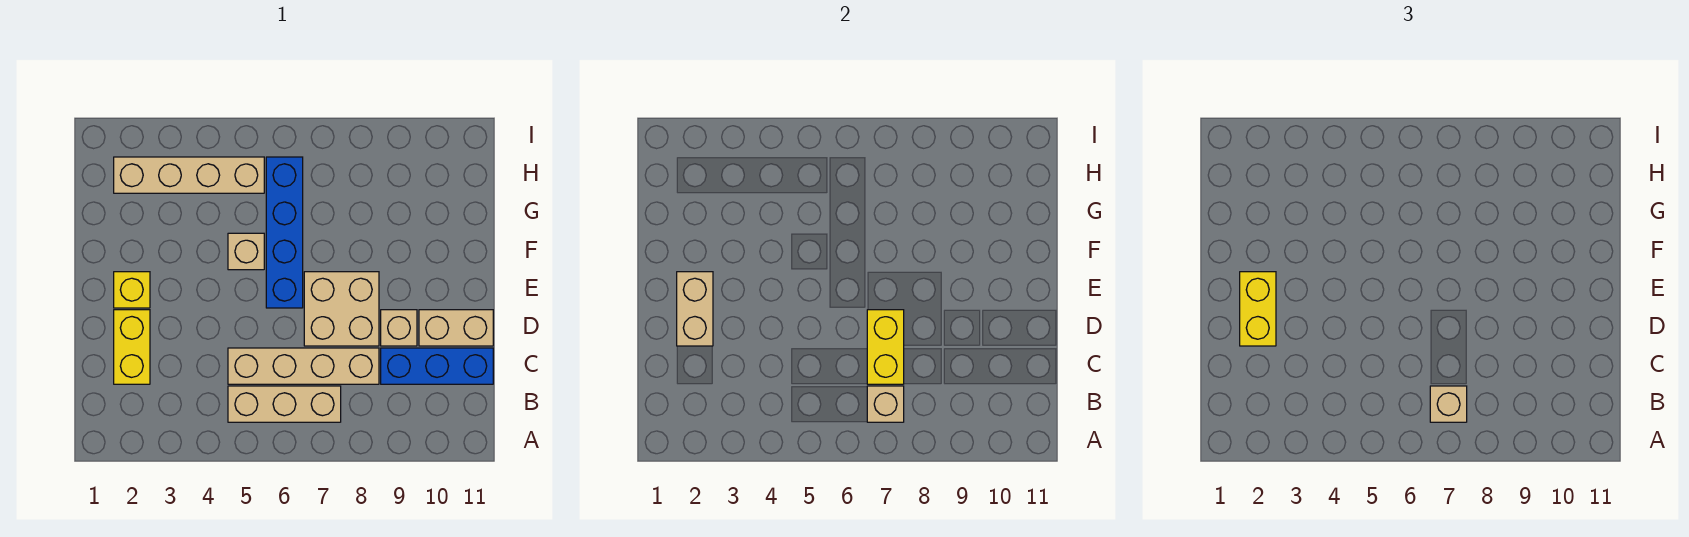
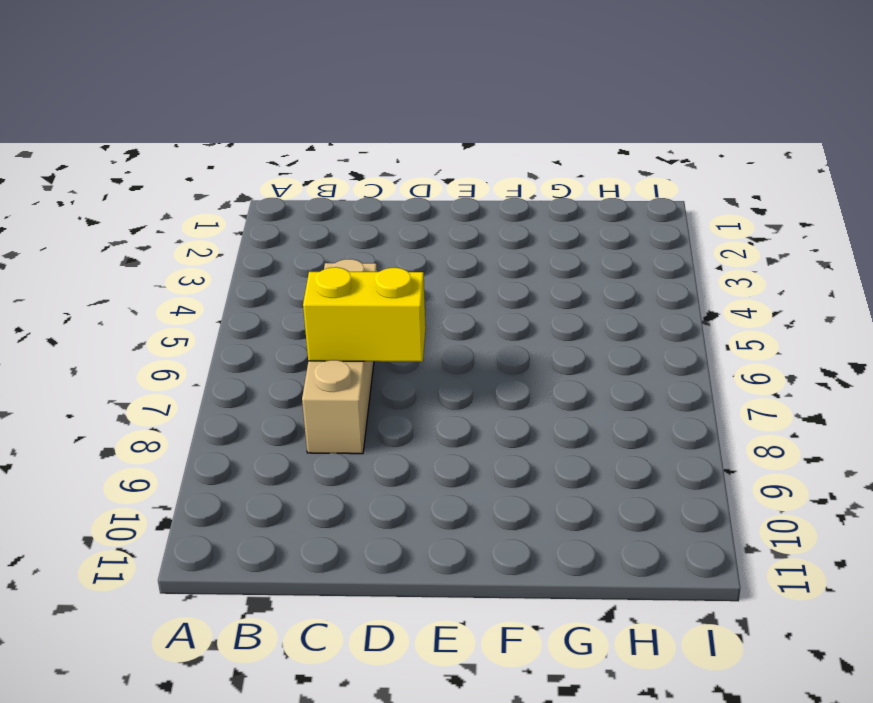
none -> tan 1x3 brick [228,386,341,422]
none -> yellow 1x2 brick [114,310,150,384]
none -> blue 1x3 brick [381,348,493,384]

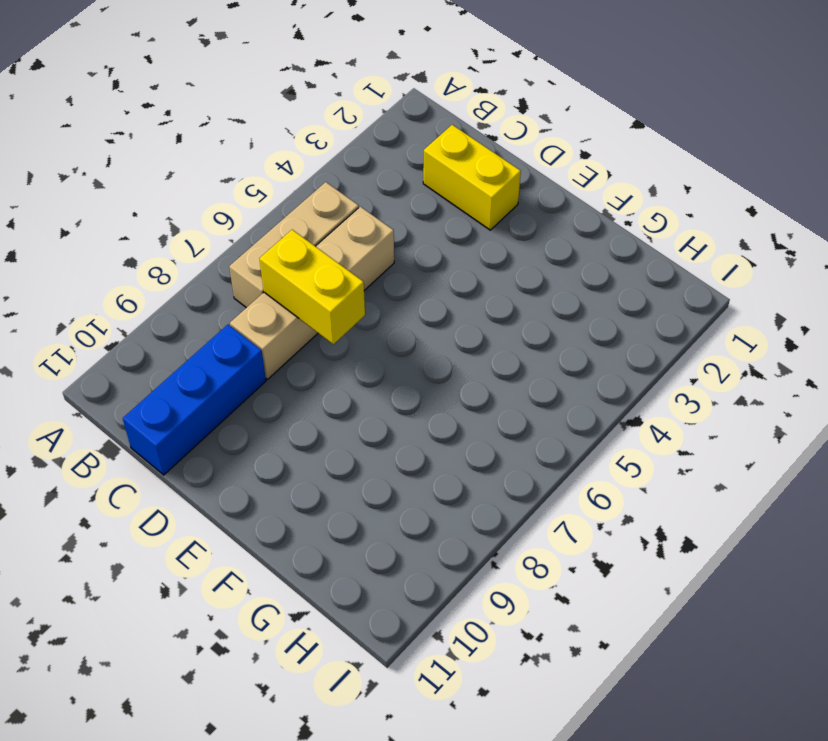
none -> tan 2x2 brick [304,272,379,346]
none -> tan 1x1 brick [381,310,417,346]
none -> tan 1x2 brick [419,310,493,346]

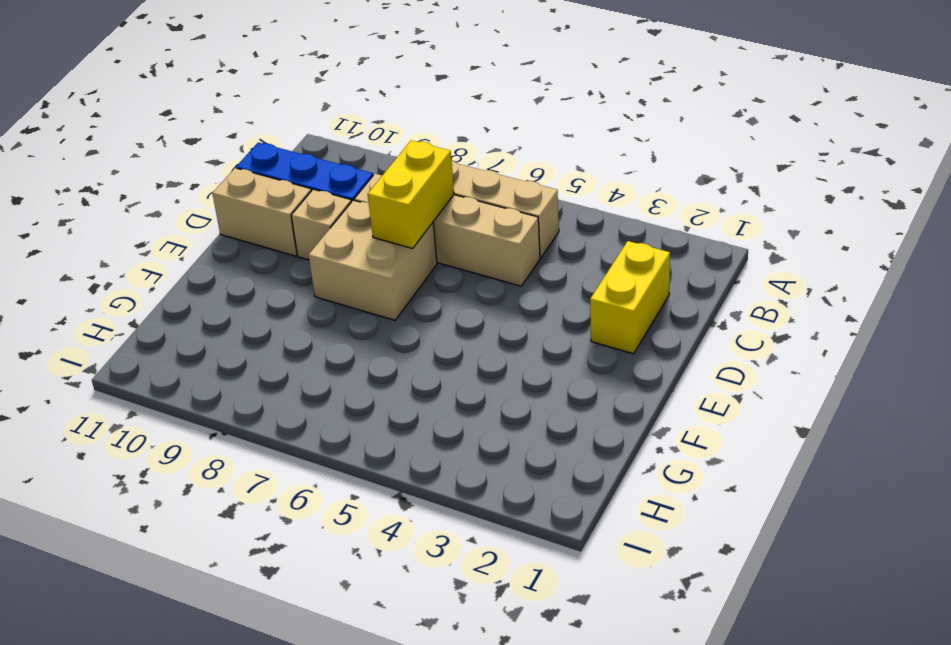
none -> yellow 1x1 brick [114,272,150,308]
none -> blue 1x4 brick [266,157,303,308]
none -> tan 1x1 brick [228,233,264,270]

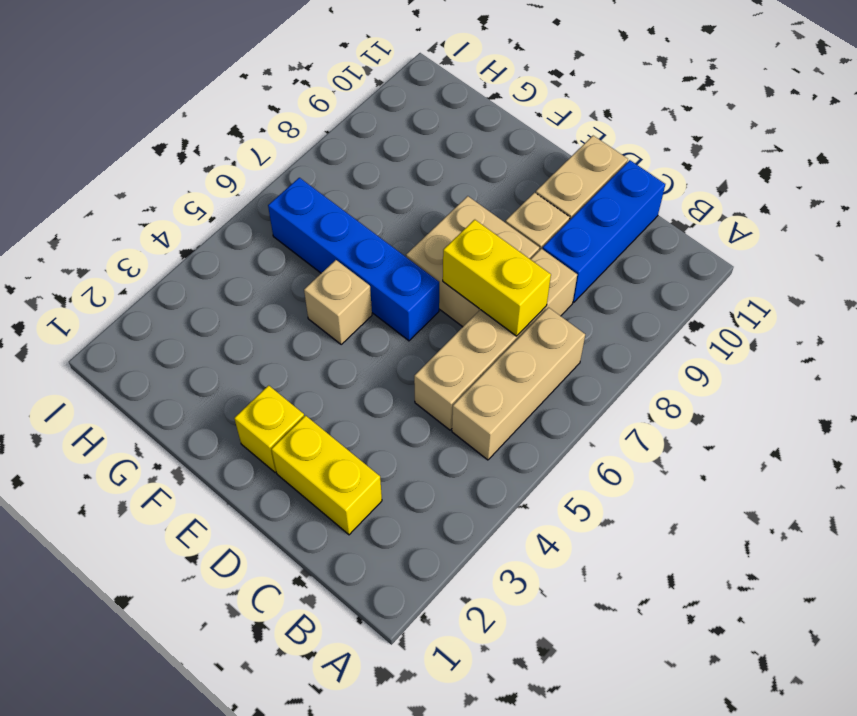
none -> tan 1x4 brick [114,157,264,193]
none -> tan 1x1 brick [867,386,904,422]
none -> tan 1x2 brick [677,272,713,346]

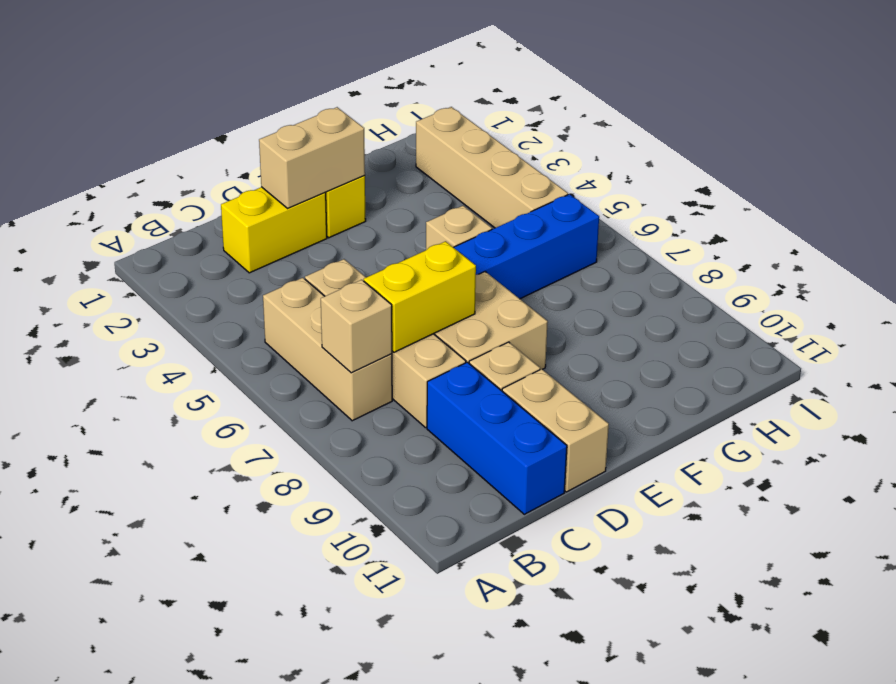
none -> tan 1x1 brick [1430,386,1467,422]
none -> yellow 1x2 brick [1240,272,1276,346]

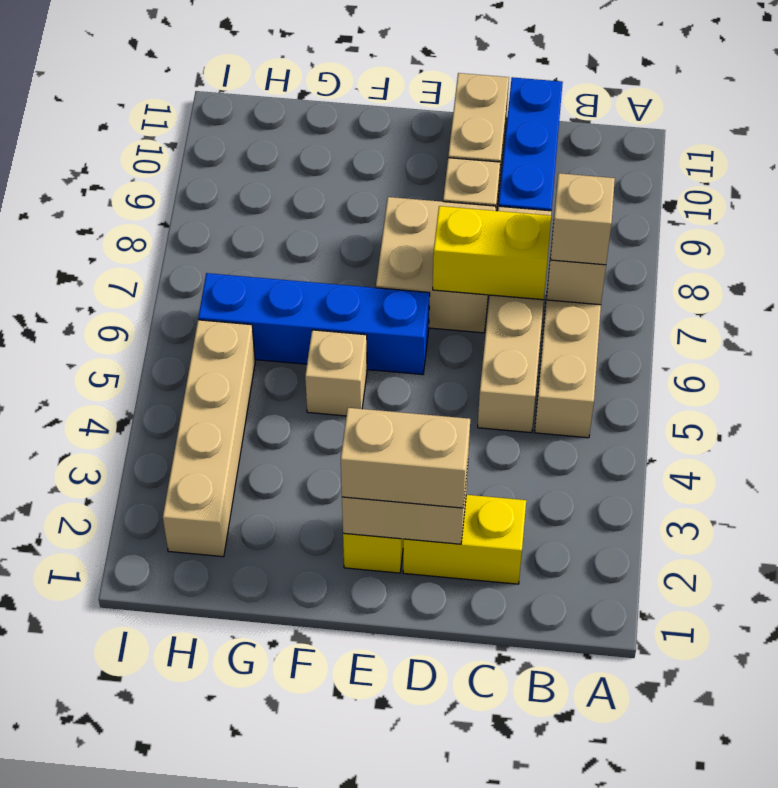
tan 1x2 brick [341,408,470,508] -> yellow 1x2 brick [1240,272,1276,346]

